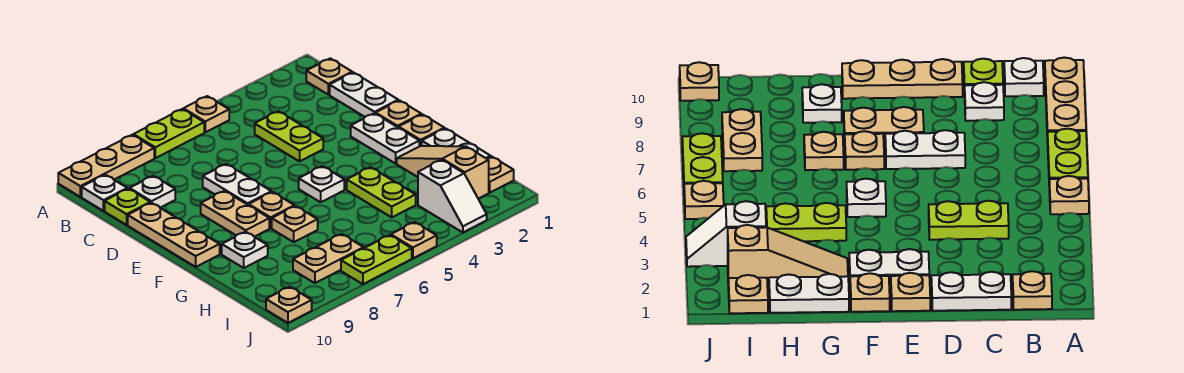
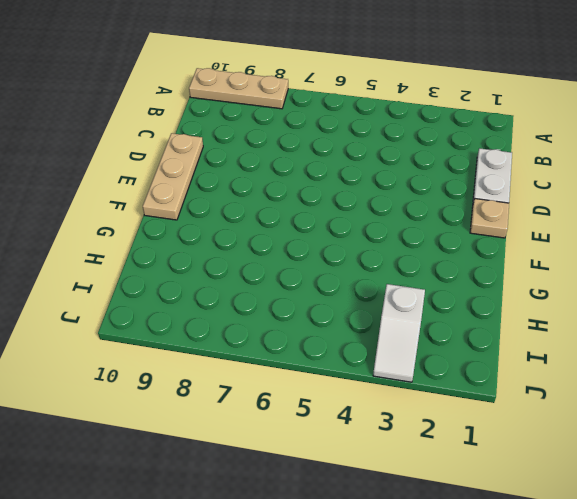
none -> tan 1x1 plate [183,96,229,132]
none -> lime 1x2 plate [133,109,204,158]
none -> tan 1x1 plate [306,58,352,95]

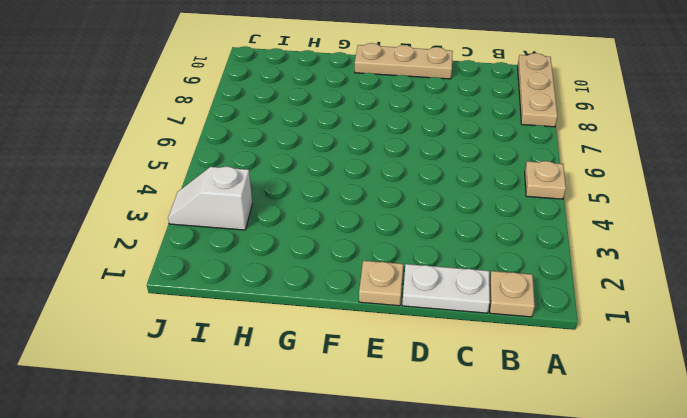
none -> lime 1x2 plate [133,109,204,158]
none -> white 1x1 plate [82,175,127,211]
none -> lime 1x2 plate [255,111,323,161]

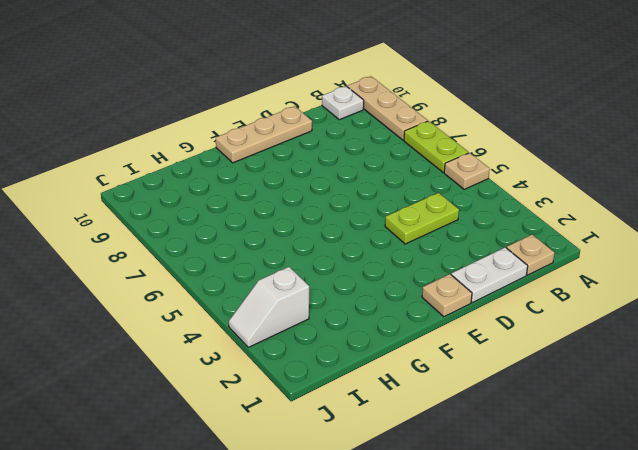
none -> white 1x1 plate [130,176,175,208]
none -> lime 1x1 plate [105,189,150,225]
none -> white 1x2 plate [203,164,271,205]

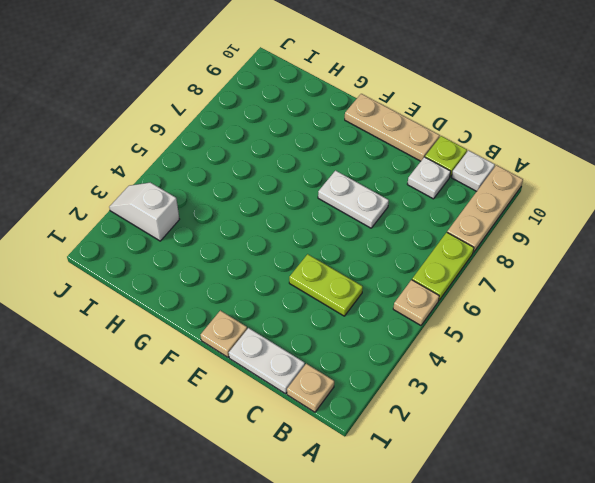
none -> white 1x2 plate [351,113,419,163]
none -> tan 1x2 plate [201,191,269,237]
none -> tan 1x1 plate [399,114,444,146]

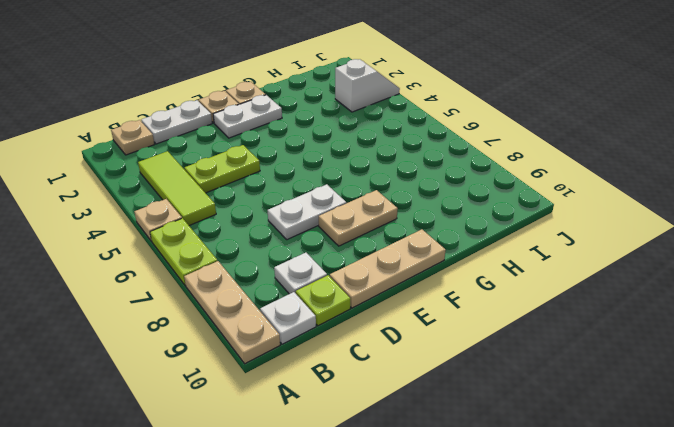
lime 1x3 tile [138,151,216,226] -> none
none -> white 1x1 plate [299,166,344,202]
none -> tan 1x1 plate [249,192,294,228]
none -> white 1x2 plate [422,128,491,158]

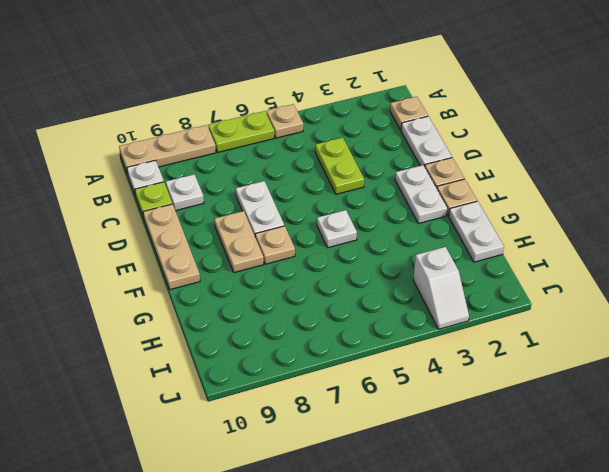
none -> tan 1x3 slope [397,146,489,199]
none -> lime 1x2 plate [347,167,416,217]
none -> tan 1x1 plate [272,206,318,242]

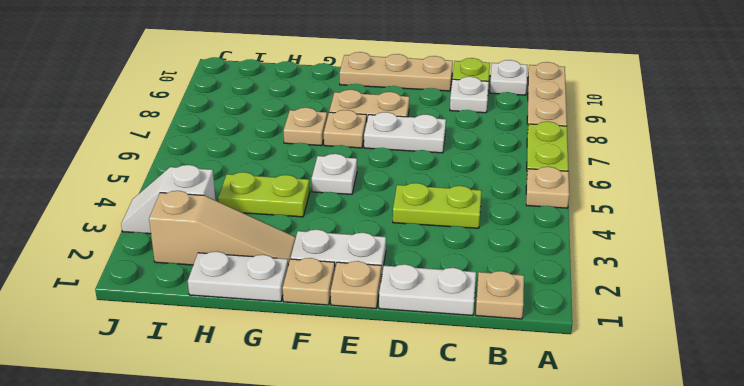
none -> white 1x1 plate [222,232,268,268]
none -> tan 1x1 plate [486,156,514,193]
none -> tan 1x2 plate [293,234,364,283]

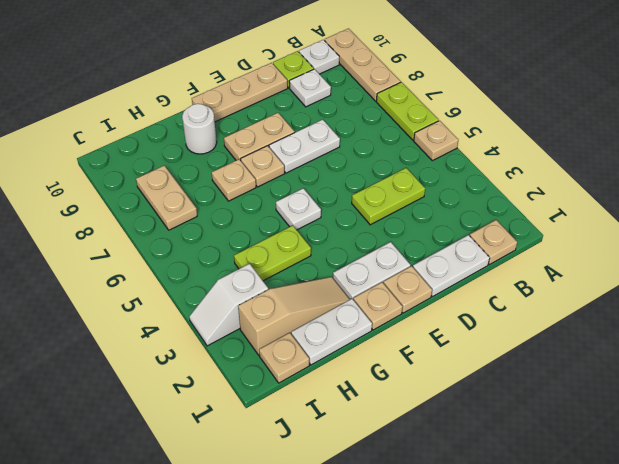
white 1x1 round brick [182,104,217,154] -> white 1x1 plate [222,232,268,268]
none -> tan 1x1 plate [391,222,437,258]
none -> lime 1x2 plate [341,235,412,284]
none -> tan 1x1 plate [266,287,312,323]

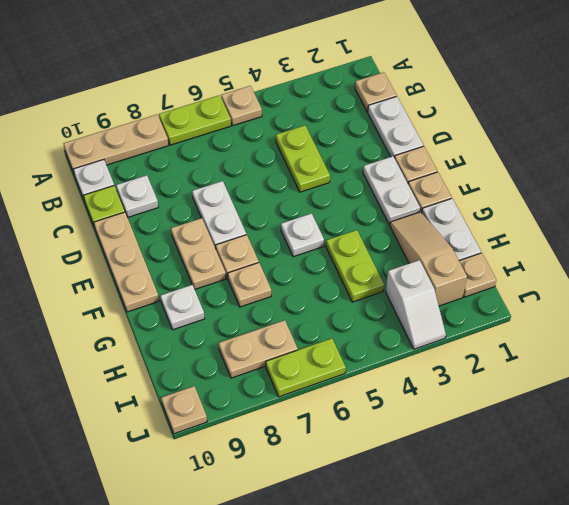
none -> tan 1x1 plate [391,222,437,258]

